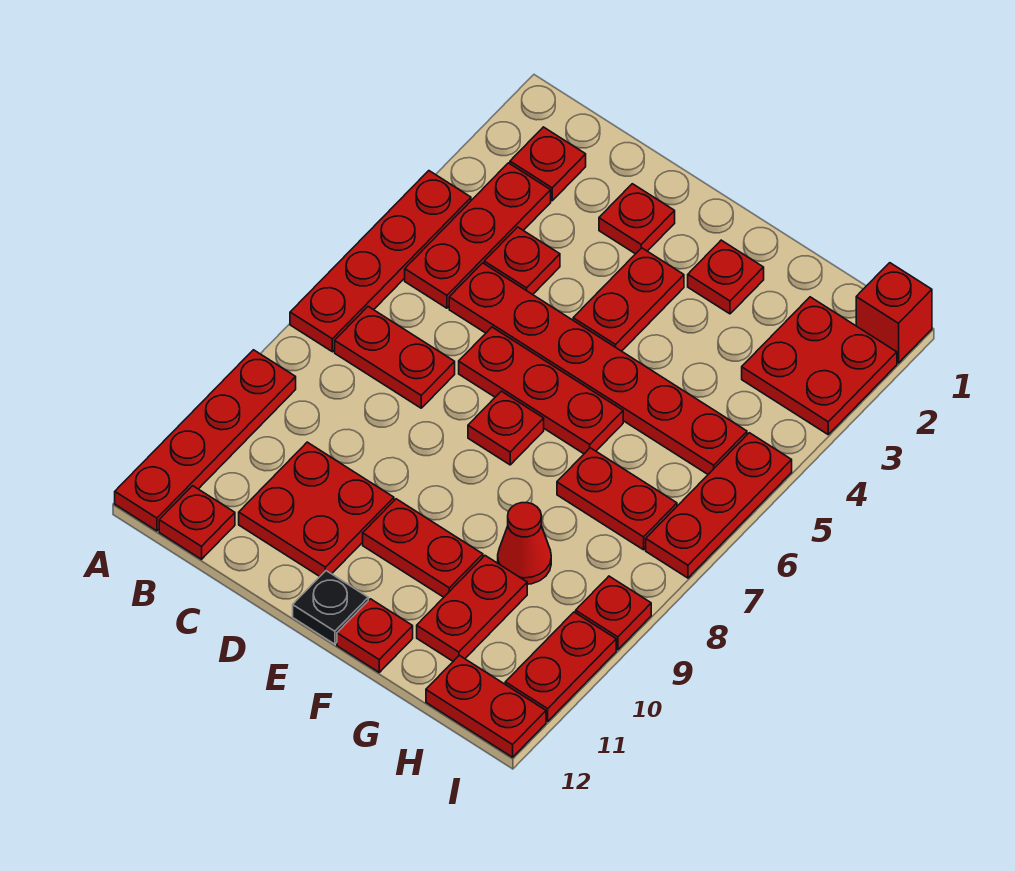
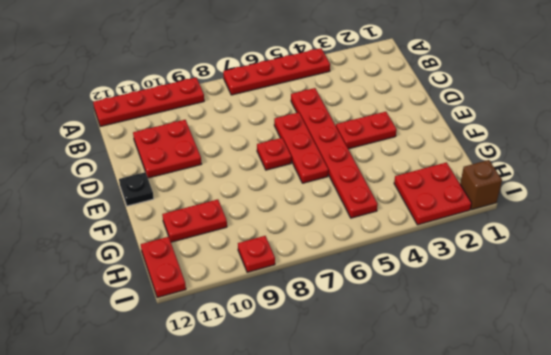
brown 1x1 brick [460,160,502,210] -> red 1x1 brick [856,263,932,363]
none -> red 1x1 plate [510,127,586,201]
none -> red 1x3 plate [405,163,551,308]
none -> red 1x2 plate [335,307,455,408]

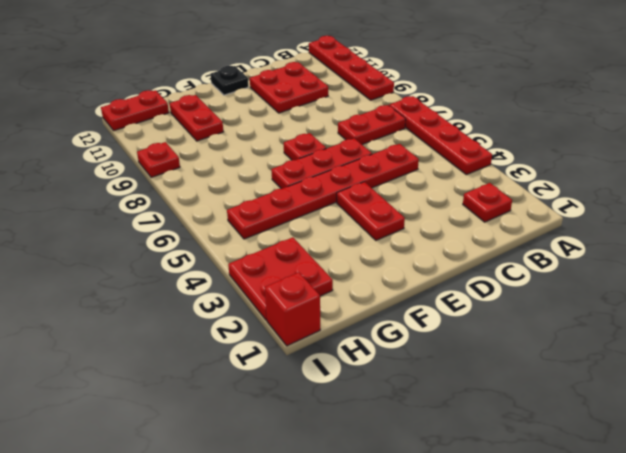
none -> red 1x3 plate [405,163,551,308]
none -> red 1x1 plate [159,486,235,559]
none -> red 1x1 plate [484,227,560,295]

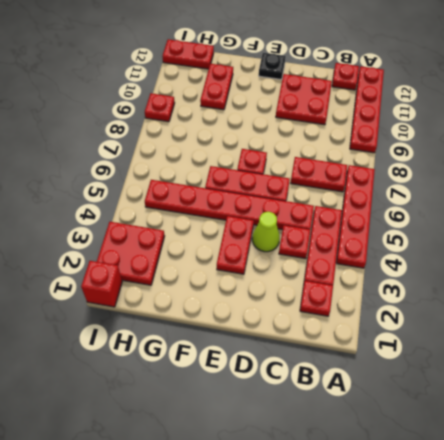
lime 1x1 cone [252,212,280,252] -> none
none -> red 1x1 plate [599,184,675,254]
none -> red 1x2 plate [363,499,483,597]
none -> red 1x1 plate [688,240,764,314]

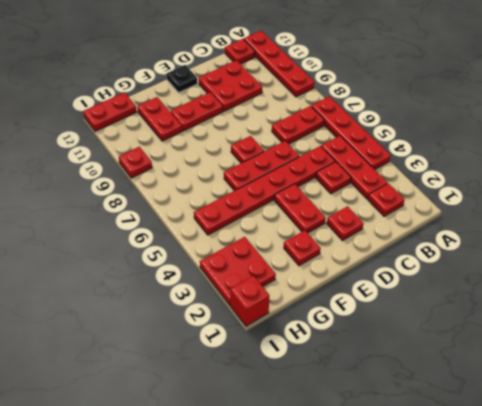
none -> red 1x1 plate [337,599,413,672]
none -> red 1x2 plate [557,448,677,550]
none -> red 1x1 cone [498,503,551,584]

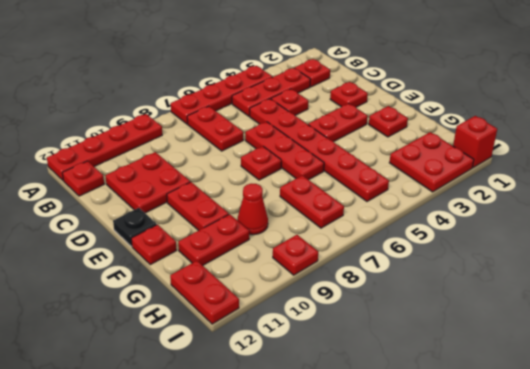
none -> red 1x3 plate [646,433,792,578]
none -> red 1x2 plate [505,612,616,721]

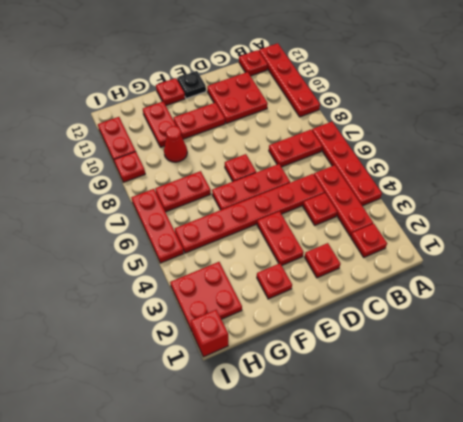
none -> red 1x2 plate [426,655,546,757]

